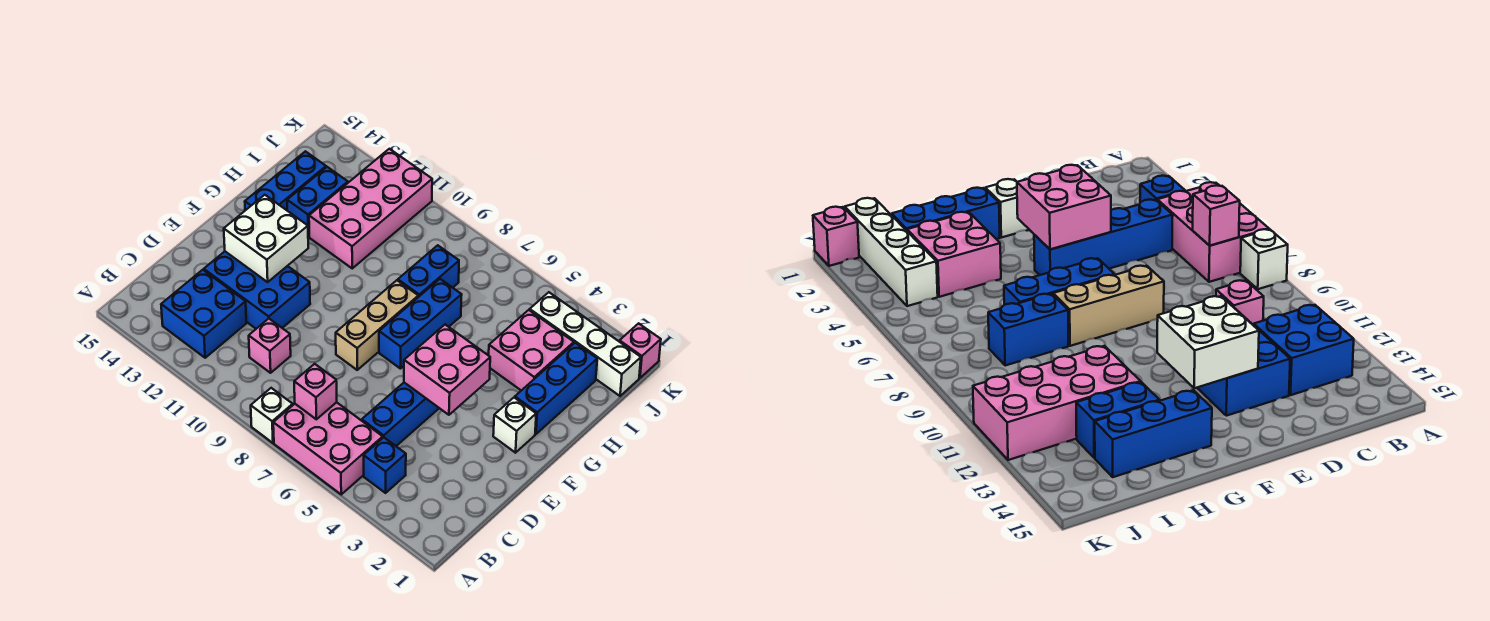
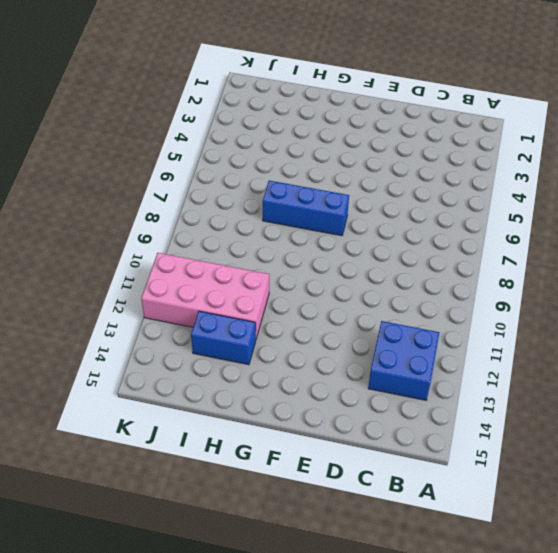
none -> pink 2x3 brick [273,402,383,494]
none -> white 1x1 brick [251,388,293,443]
none -> blue 1x1 brick [364,438,406,493]

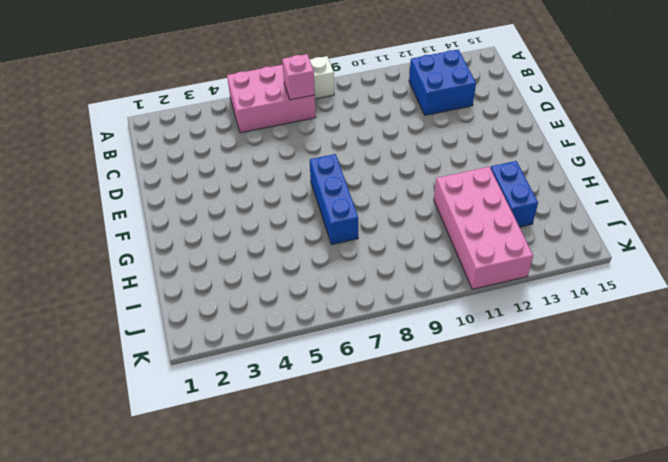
none -> blue 1x1 brick [364,438,406,493]
none -> blue 1x4 brick [362,383,439,446]
none -> pink 1x1 brick [249,319,291,373]

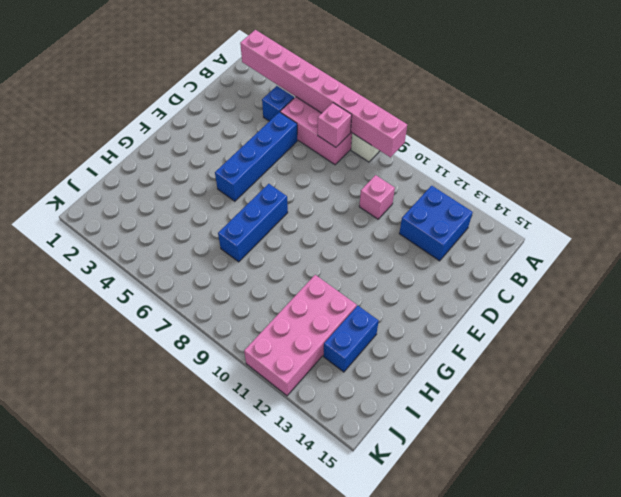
pink 1x8 brick [240,30,407,157] -> none
none -> blue 2x3 brick [204,252,310,329]
none -> tan 1x3 brick [336,280,418,370]
none -> white 1x1 brick [493,398,536,453]

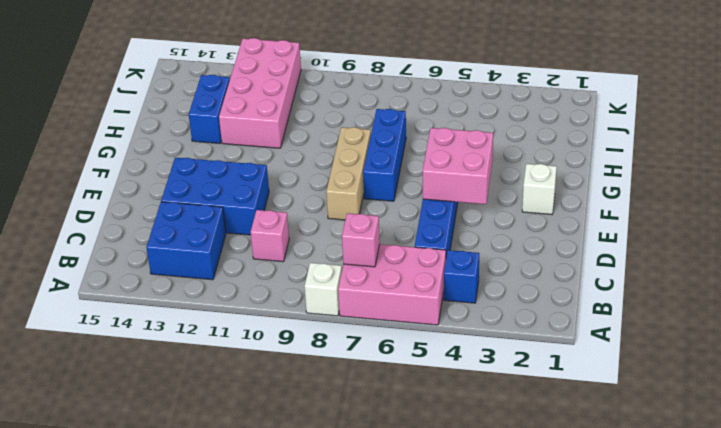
none -> blue 1x3 brick [515,343,597,434]
none -> blue 1x3 brick [245,151,326,210]
none -> pink 2x2 brick [489,310,574,390]

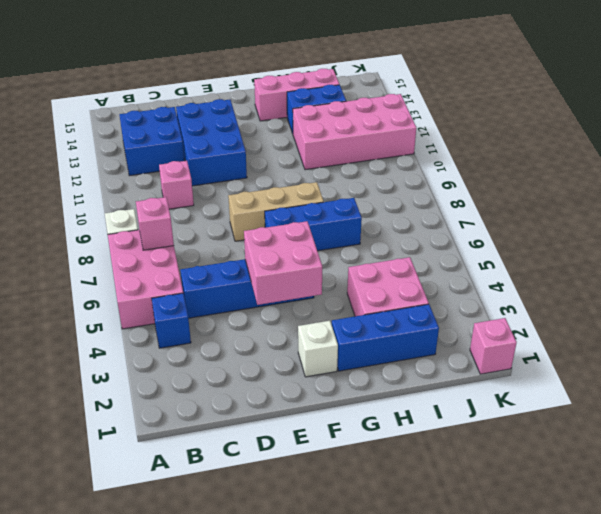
pink 1x3 brick [254,69,340,121] -> blue 1x3 brick [245,151,326,210]
none -> blue 1x2 brick [398,245,459,297]
none -> white 1x4 brick [530,292,641,396]
none -> white 2x2 brick [224,195,308,282]

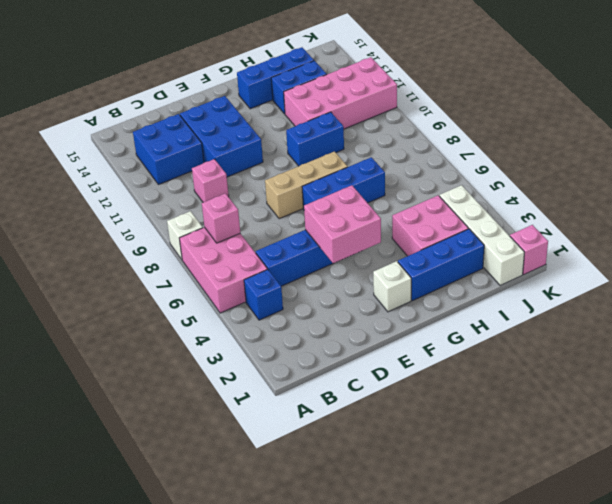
blue 1x2 brick [286,112,344,166] -> blue 1x2 brick moved to [398,245,459,297]
none -> white 2x2 brick [224,195,308,282]

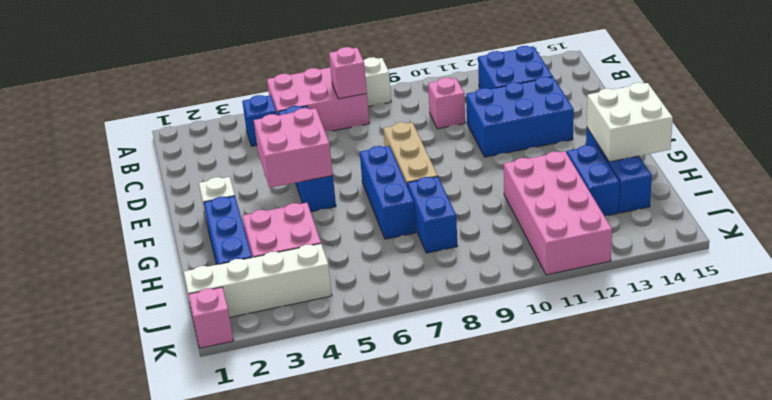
white 2x2 brick [587,83,673,162] -> white 2x2 brick moved to [224,195,308,282]

